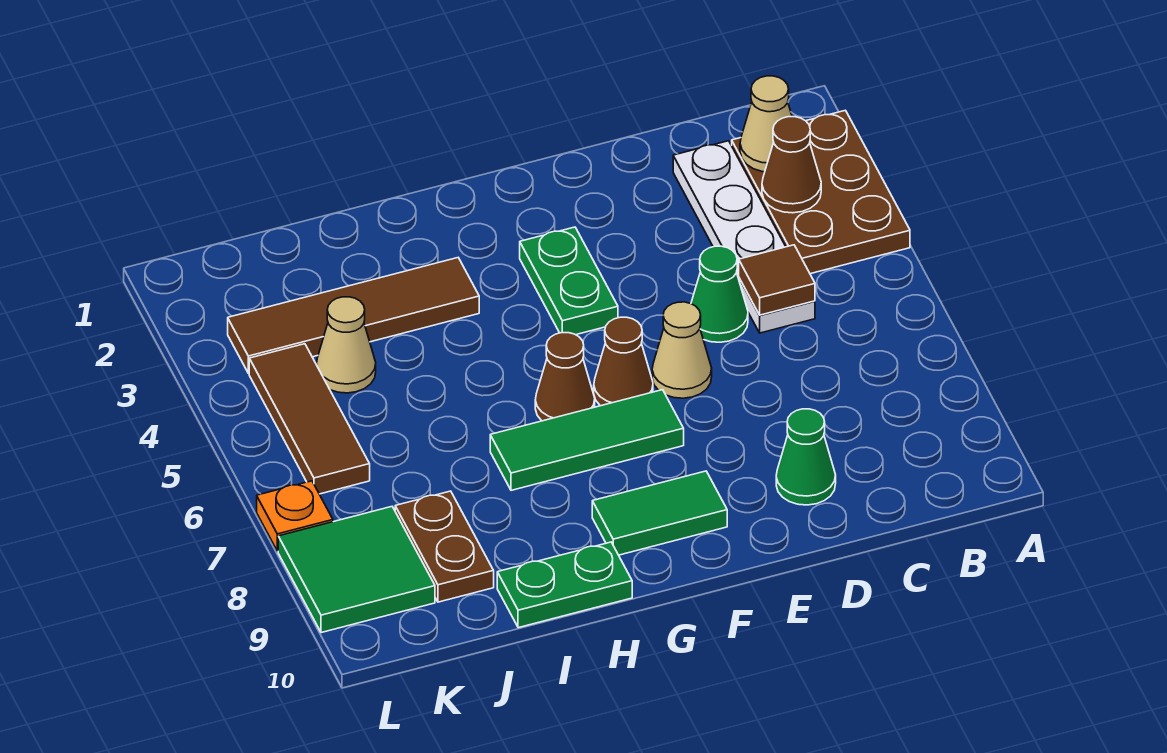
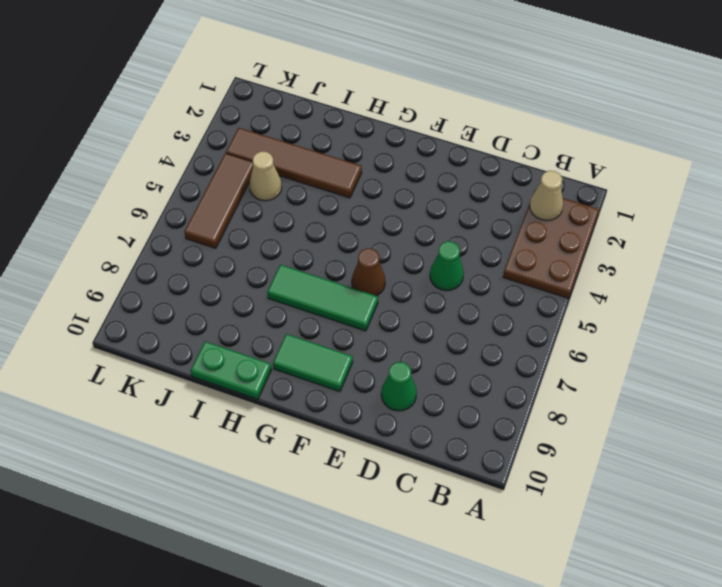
none -> white 1x4 plate [673,141,815,333]
none -> tan 1x1 cone [652,302,712,398]
none -> green 1x2 plate [520,227,618,335]

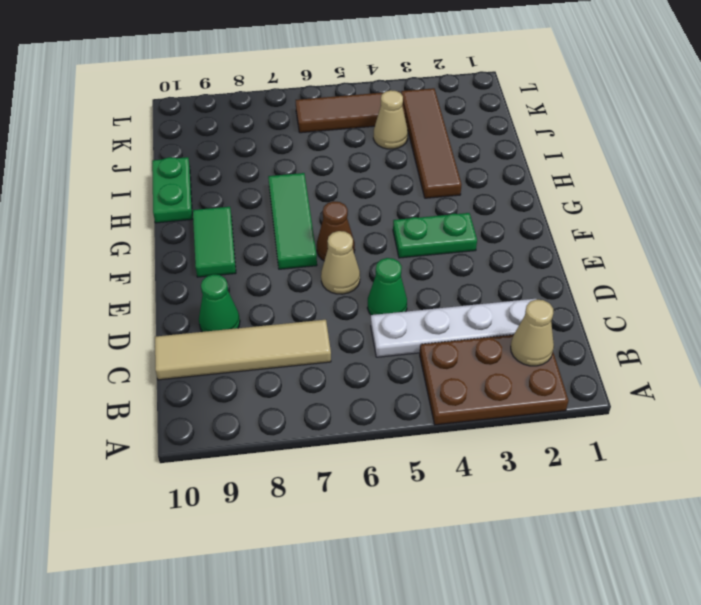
tan 1x4 tile [155,320,331,380] -> none
none -> brown 1x1 cone [535,333,595,421]
none -> brown 1x2 plate [395,491,494,602]
none -> green 2x2 tile [278,507,435,633]

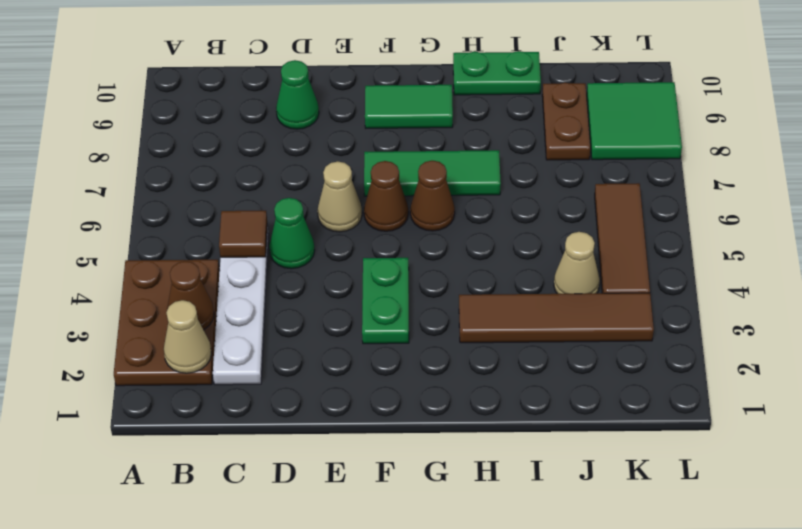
none -> orange 1x1 plate [257,481,333,551]

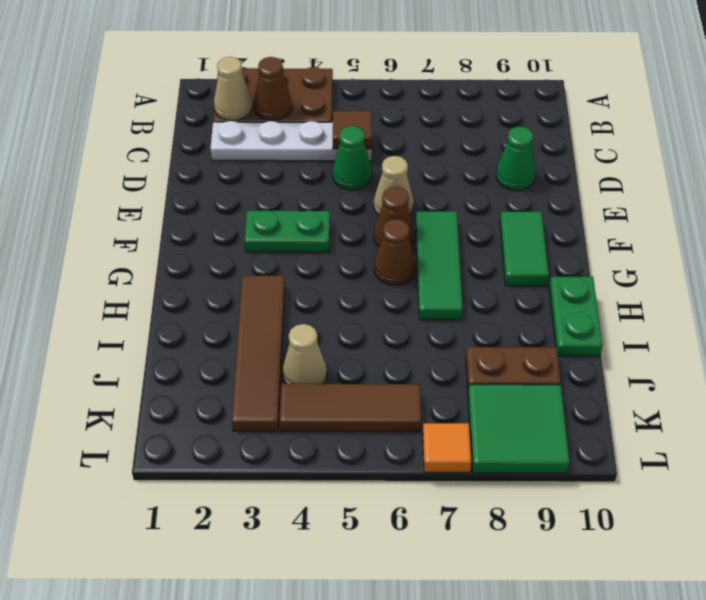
orange 1x1 tile [423,423,471,472] -> orange 1x1 plate [257,481,333,551]

